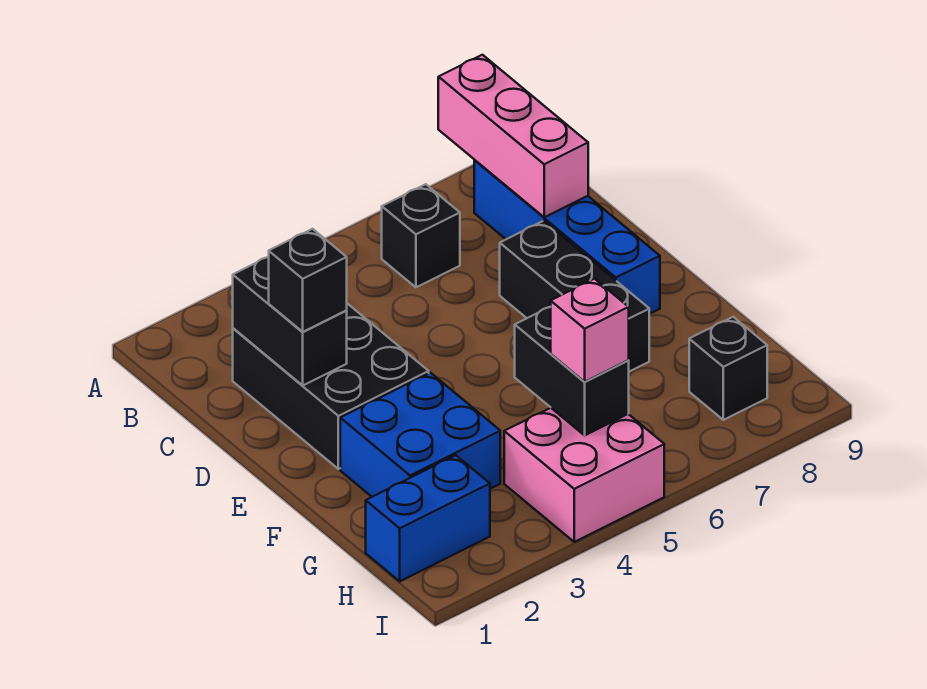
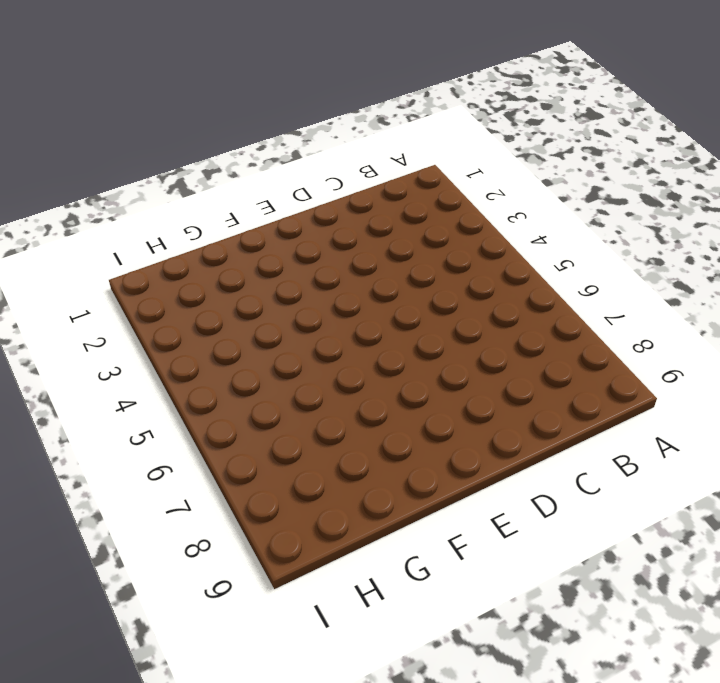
none -> black 1x1 brick [382,184,460,287]
none -> blue 1x4 brick [474,160,660,314]
none -> black 2x3 brick [233,304,429,469]

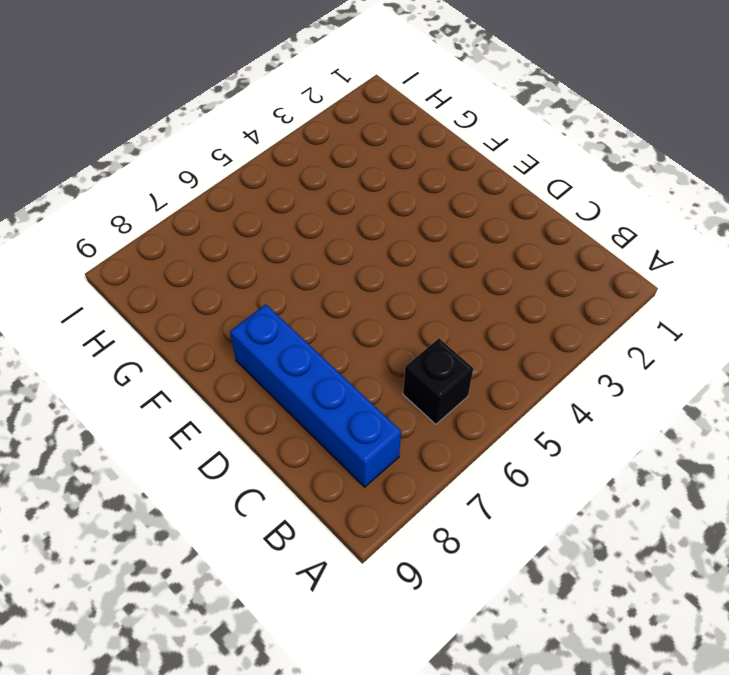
none -> black 2x3 brick [233,304,429,469]
none -> black 1x3 brick [500,221,649,372]
none -> blue 2x2 brick [340,373,500,497]

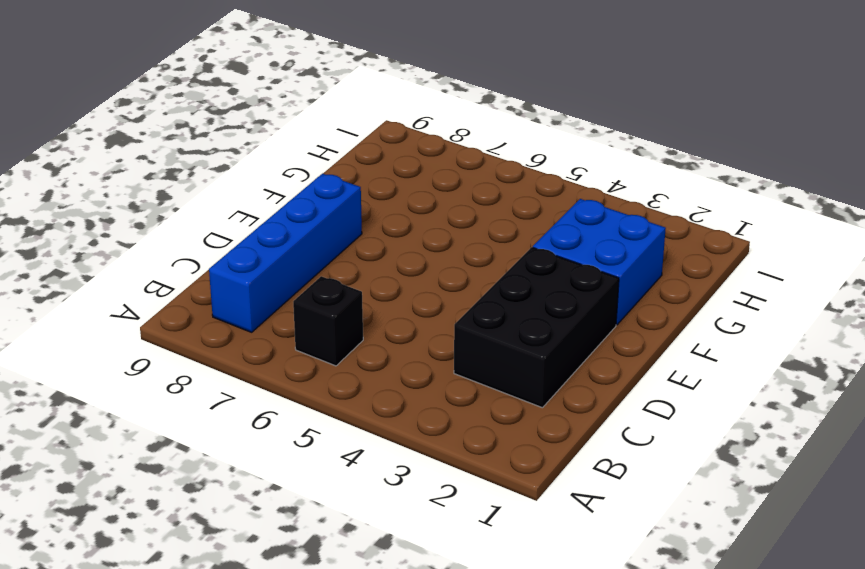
none -> black 1x3 brick [500,221,649,372]
none -> blue 1x2 brick [366,455,490,581]
none -> pink 2x2 brick [504,408,664,542]

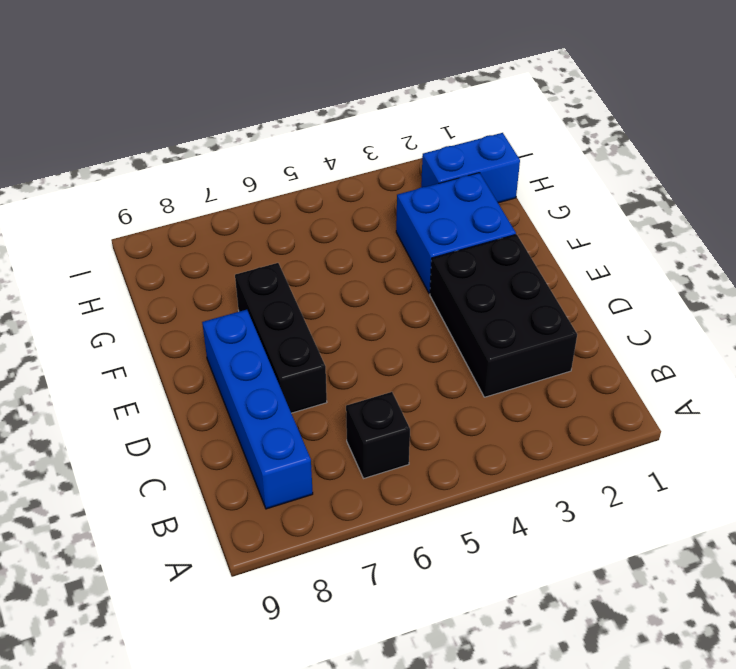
none -> pink 2x2 brick [504,408,664,542]
none -> black 1x1 brick [689,317,767,420]
none -> pink 1x3 brick [438,55,588,217]

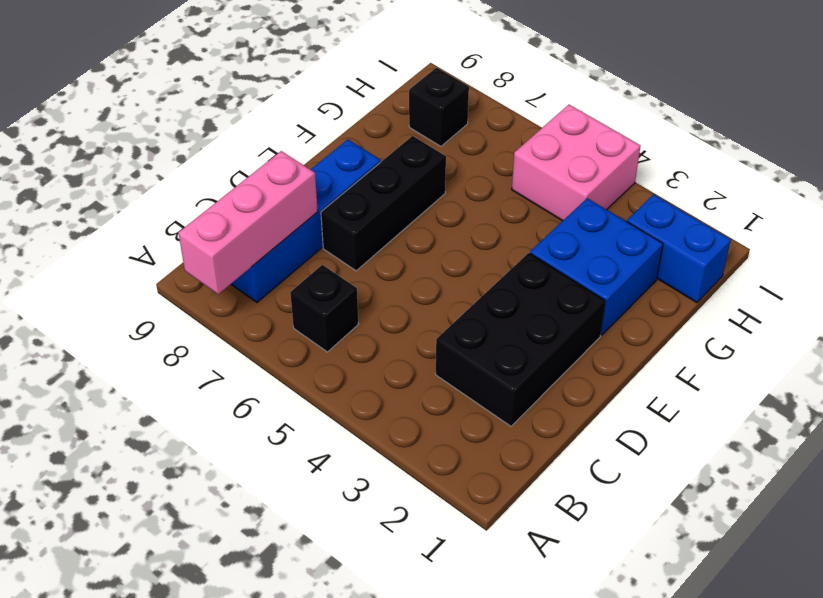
none -> black 1x2 brick [233,257,347,385]
none -> black 1x2 brick [515,307,629,435]
none -> black 1x1 brick [269,229,347,332]

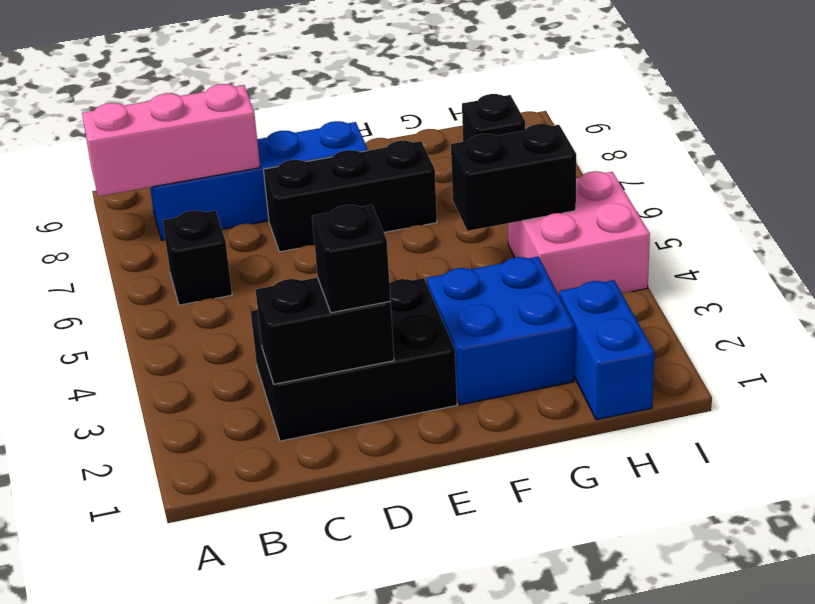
none -> pink 1x1 brick [551,279,629,382]

